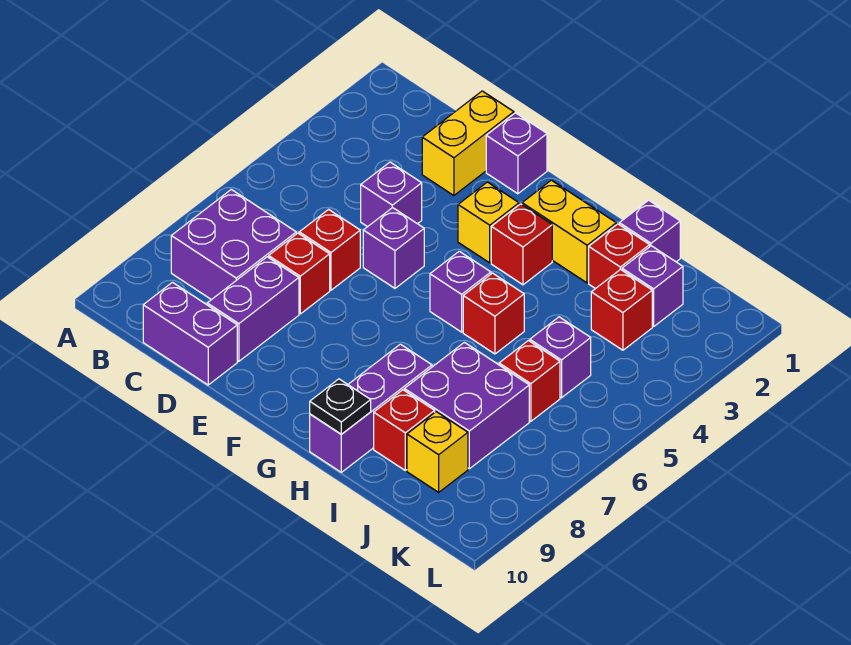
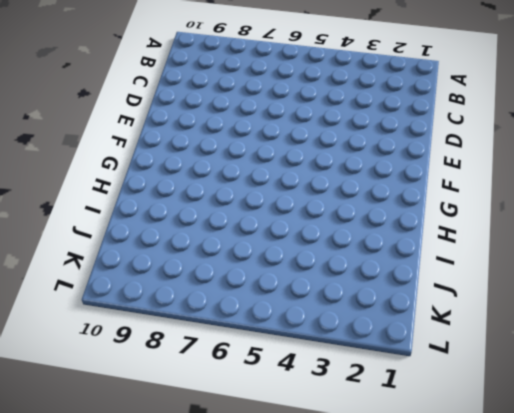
none -> purple 2x2 brick [171,189,296,300]
none -> purple 1x2 brick [143,282,237,385]
none -> yellow 1x2 brick [422,91,514,195]

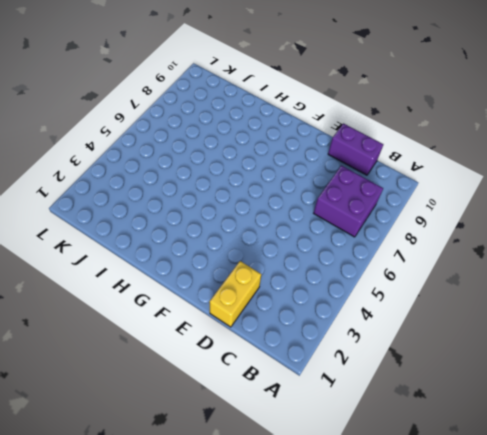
none -> purple 1x1 brick [361,162,422,227]
none -> red 1x1 brick [299,209,360,290]
none -> red 1x1 brick [269,233,330,314]

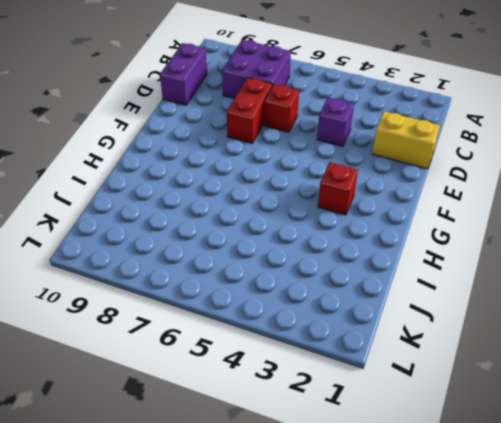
red 1x2 brick [227,78,272,143] -> red 1x1 brick [269,233,330,314]
none -> purple 1x2 brick [207,257,299,361]
none -> purple 1x1 brick [486,113,547,194]
none -> purple 1x1 brick [363,208,424,288]

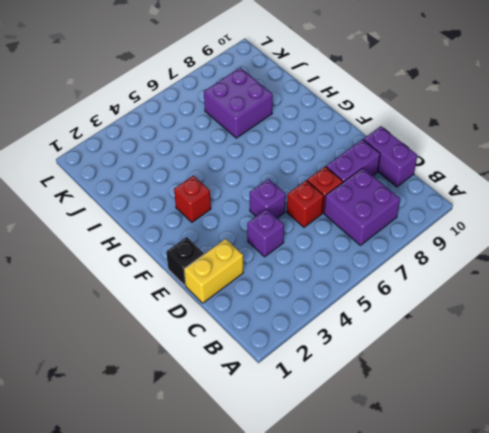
black 1x1 brick [166,237,204,285] -> purple 1x1 brick [486,113,547,194]
none -> yellow 1x1 brick [458,182,519,263]
none -> yellow 1x2 brick [522,180,616,283]
none -> purple 1x1 brick [430,251,491,332]

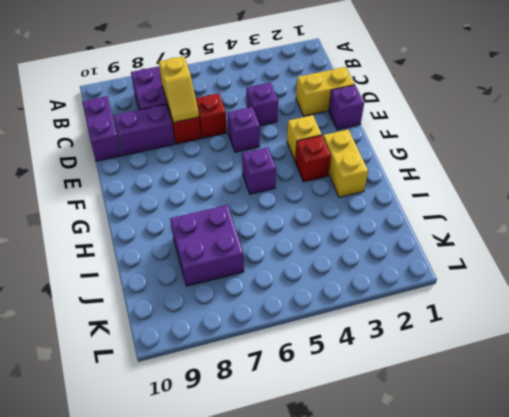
yellow 1x2 slope [159,56,199,122] -> none
none -> red 1x1 brick [463,273,524,354]
none -> purple 1x3 brick [310,344,432,472]
none -> purple 1x1 brick [619,200,680,262]

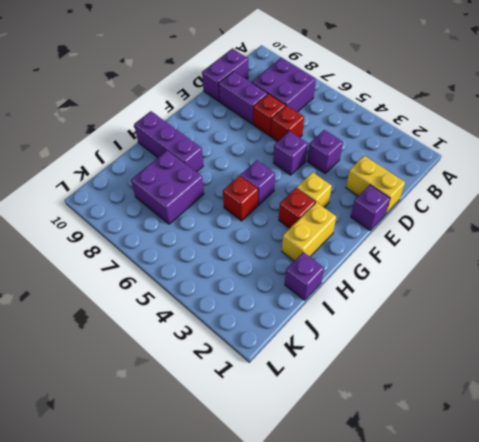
none -> red 1x1 brick [589,224,650,289]
none -> red 1x1 brick [374,390,435,470]
none -> purple 1x1 brick [622,246,683,326]

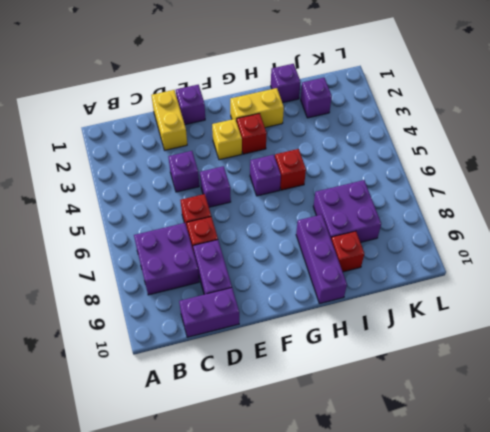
none -> red 1x1 brick [589,224,650,289]
none -> red 1x1 brick [591,269,652,350]
none -> purple 1x1 brick [530,317,591,398]

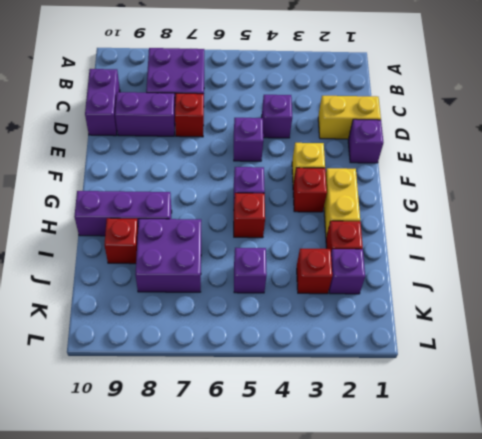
none -> red 1x1 brick [299,209,360,290]
none -> purple 1x1 brick [619,200,680,262]
none -> red 1x1 brick [499,341,560,421]

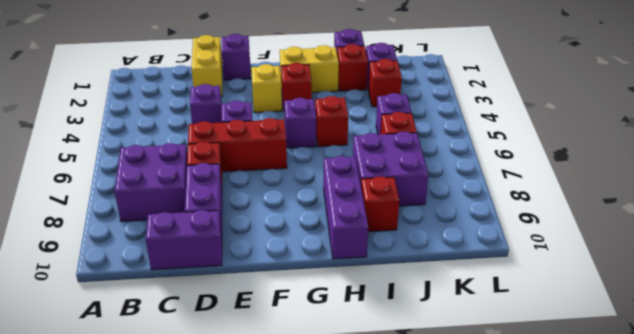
red 1x3 brick [188,118,287,172] -> red 1x1 brick [299,209,360,290]
none -> yellow 1x1 brick [407,412,468,492]
none -> black 1x1 plate [310,379,371,434]

